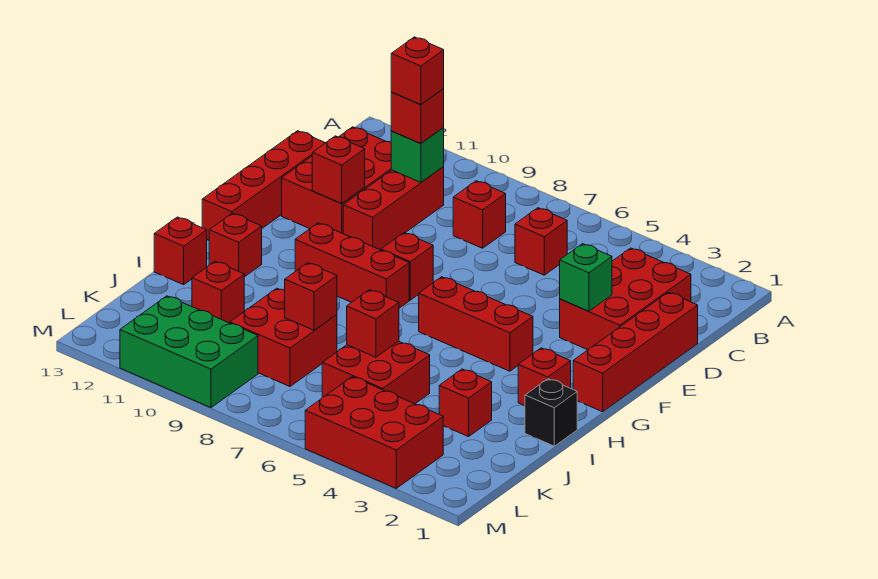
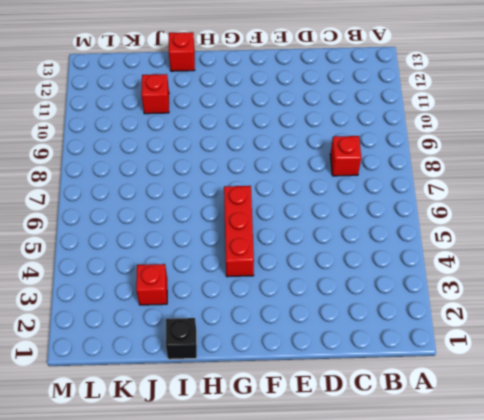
none -> red 2x3 brick [560,248,691,350]
none -> red 1x1 brick [515,208,567,275]
none -> red 1x3 brick [343,167,444,250]

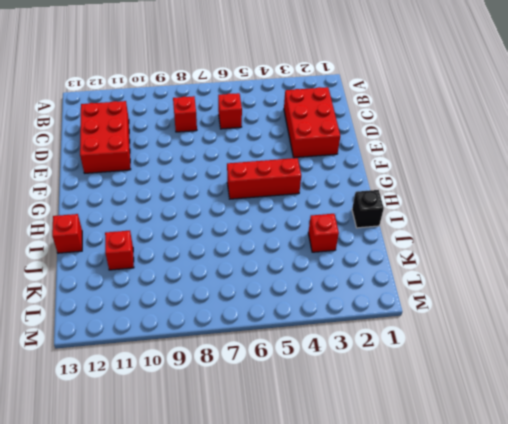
none -> red 1x3 brick [343,167,444,250]
none -> red 1x4 brick [573,292,698,412]
none -> red 1x4 brick [202,131,325,240]

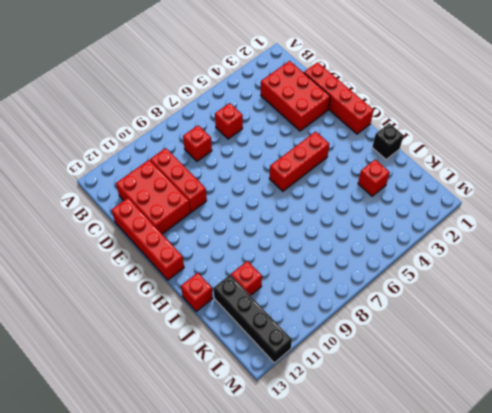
black 1x4 brick [214,275,292,363] -> none
none -> red 1x1 brick [381,233,433,300]
none -> red 1x3 brick [295,223,409,308]
none -> red 1x1 brick [518,348,571,406]

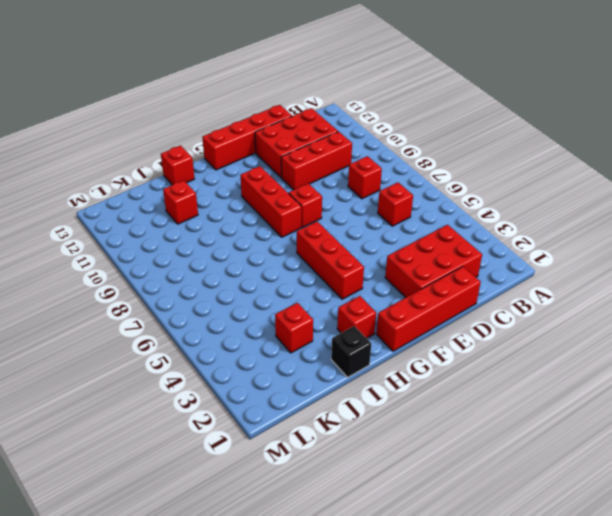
none -> red 1x1 brick [209,213,262,277]
none -> red 2x2 brick [322,341,430,404]
none -> red 2x2 brick [230,288,337,386]

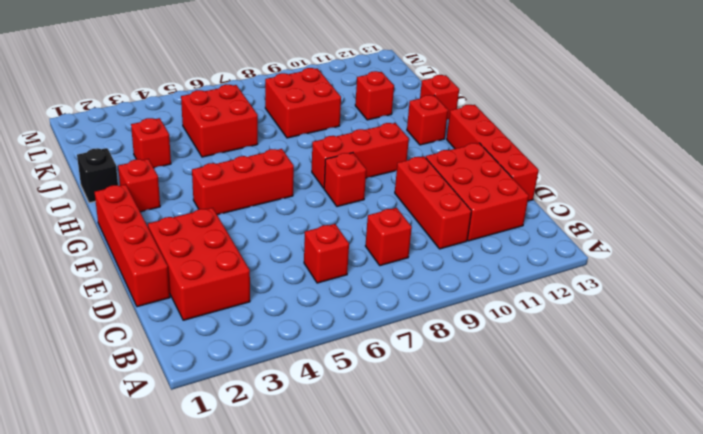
none -> red 2x3 brick [305,377,443,488]
none -> green 2x3 brick [120,296,258,408]
none -> green 1x1 brick [391,128,444,182]

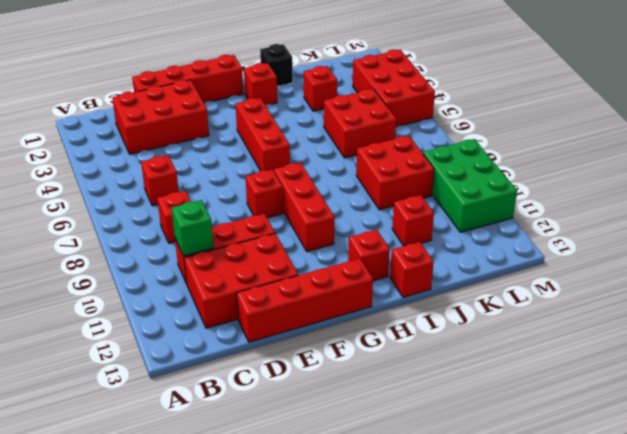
none -> green 1x1 brick [560,244,612,311]
none -> red 1x1 brick [312,136,365,204]
none -> red 1x1 brick [347,290,399,357]

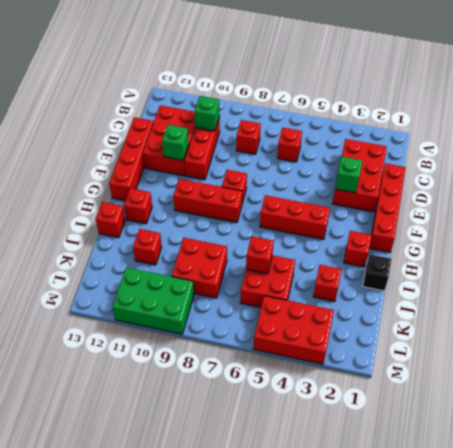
green 1x1 brick [162,125,189,160] -> red 1x1 brick [312,136,365,204]
none -> red 1x1 brick [285,263,337,330]
none -> red 1x1 brick [391,89,444,144]
none -> red 1x1 brick [391,37,444,105]

